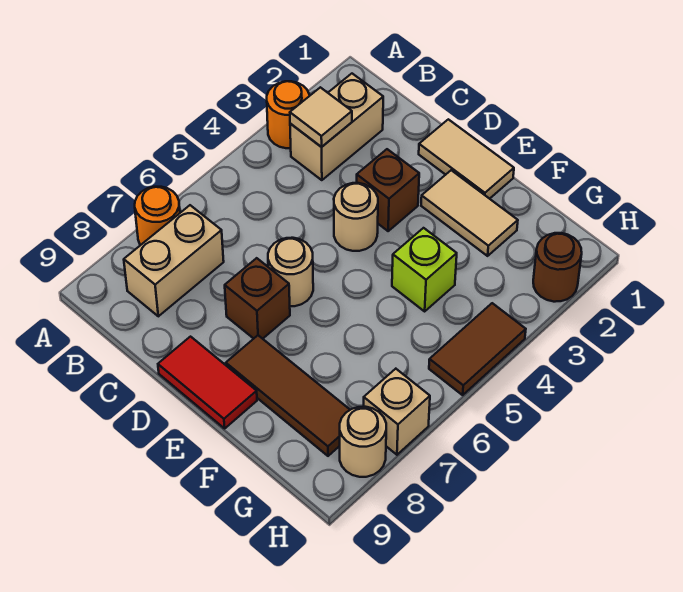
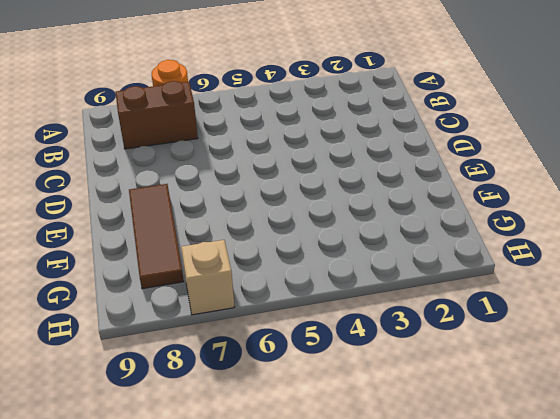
brown 1x2 brick [115,81,198,149] -> tan 1x2 brick [124,205,224,316]
none -> orange 1x1 round brick [267,81,310,148]
none -> tan 1x2 brick [290,74,383,180]
none -> tan 1x2 tile [419,119,514,199]

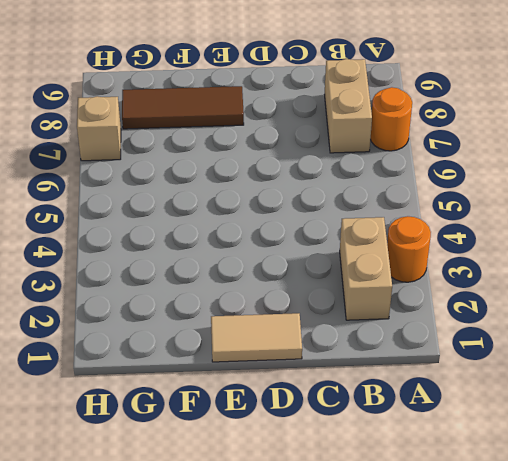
none -> brown 1x1 brick [357,149,419,231]
none -> tan 1x1 round brick [334,183,378,251]
none -> tan 1x1 round brick [268,238,313,306]

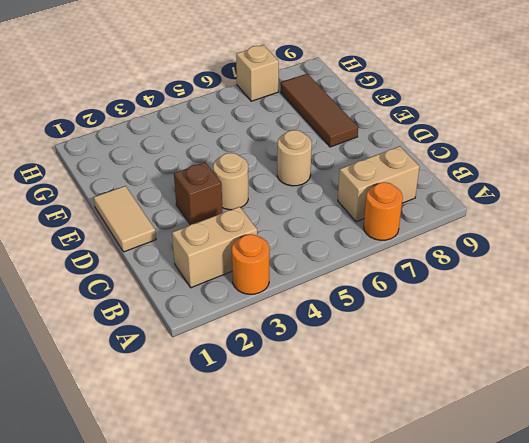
none -> brown 1x1 brick [225,258,290,339]
none -> red 1x2 tile [158,337,257,428]
none -> tan 1x2 tile [421,170,518,256]

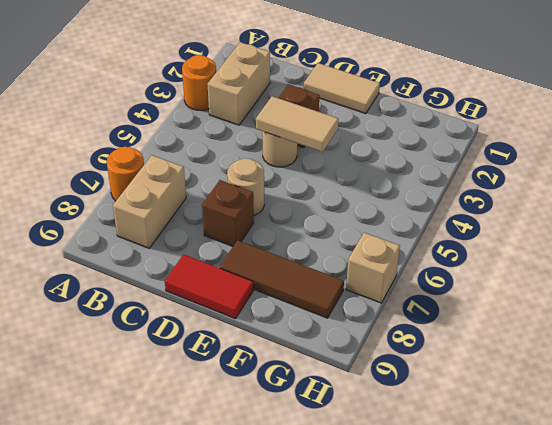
tan 1x2 tile [256,96,338,152] -> tan 1x2 tile moved to [421,170,518,256]
none -> lime 1x1 brick [392,228,457,311]
none -> brown 1x1 round brick [533,233,582,302]
none -> brown 1x2 tile [429,303,526,395]

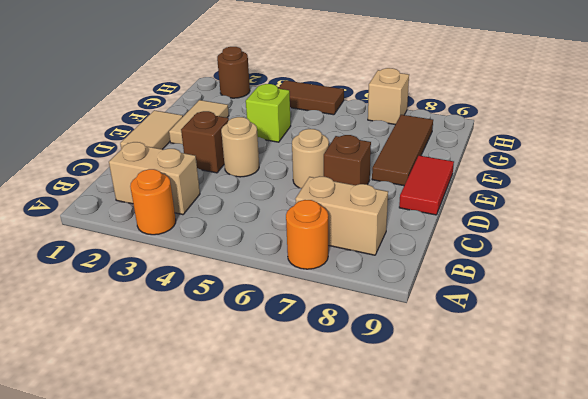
none -> tan 1x1 round brick [340,407,386,477]
none -> tan 1x1 tile [290,87,352,147]

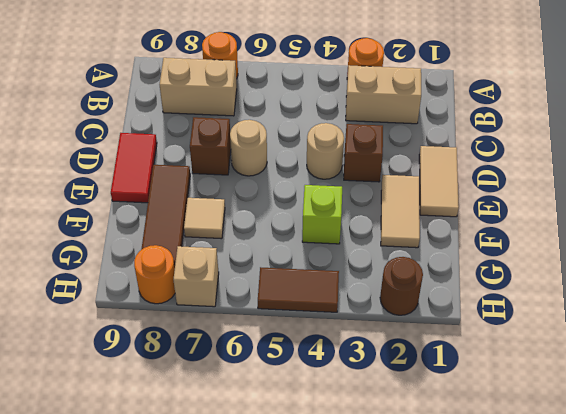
tan 1x1 tile [184,198,225,239] -> tan 1x1 tile moved to [290,87,352,147]
orange 1x1 round brick [134,245,175,304] -> tan 1x1 round brick [340,407,386,477]

